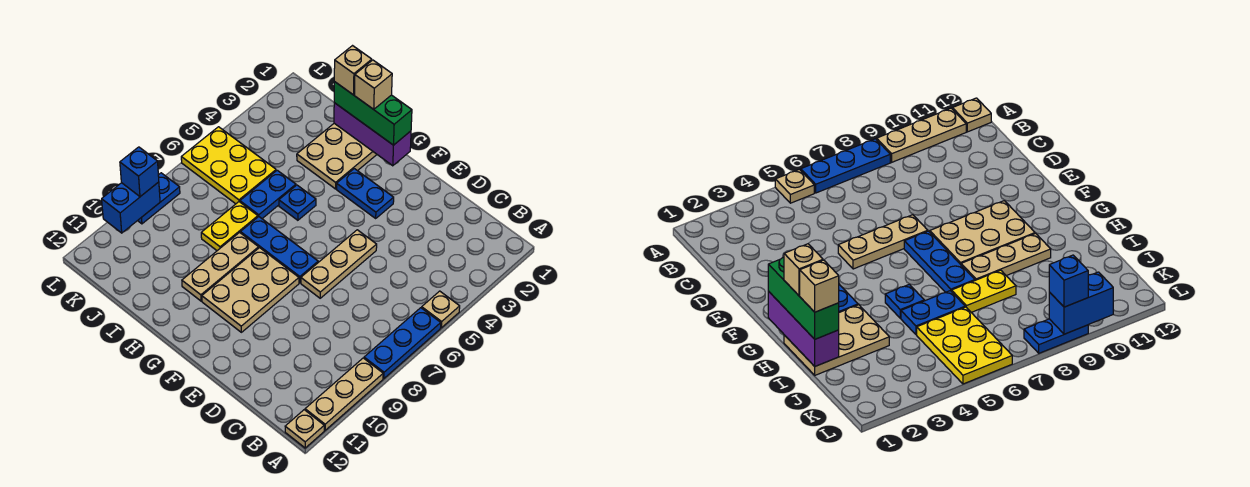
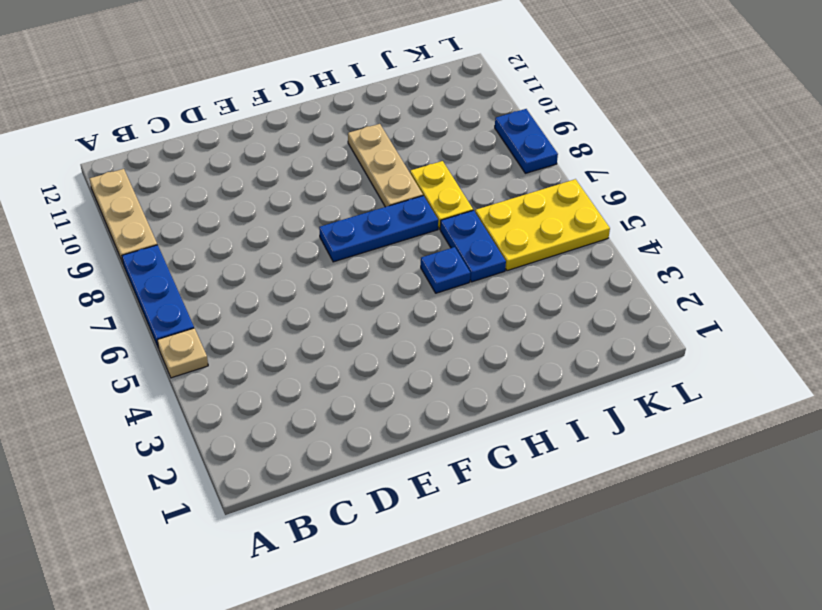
none -> tan 1x1 plate [285,410,324,448]
none -> tan 1x3 plate [301,230,377,298]
none -> blue 1x2 plate [336,169,394,218]

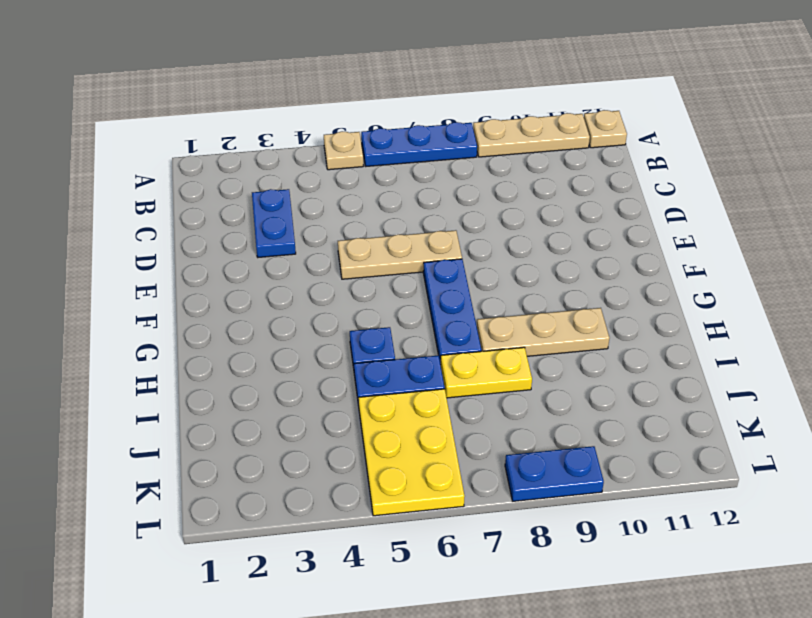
blue 1x2 plate [252,189,296,257] -> blue 1x2 plate moved to [336,169,394,218]
none -> tan 2x3 plate [202,248,299,332]
none -> tan 2x3 plate [297,123,377,189]
none -> purple 1x3 brick [334,103,411,166]

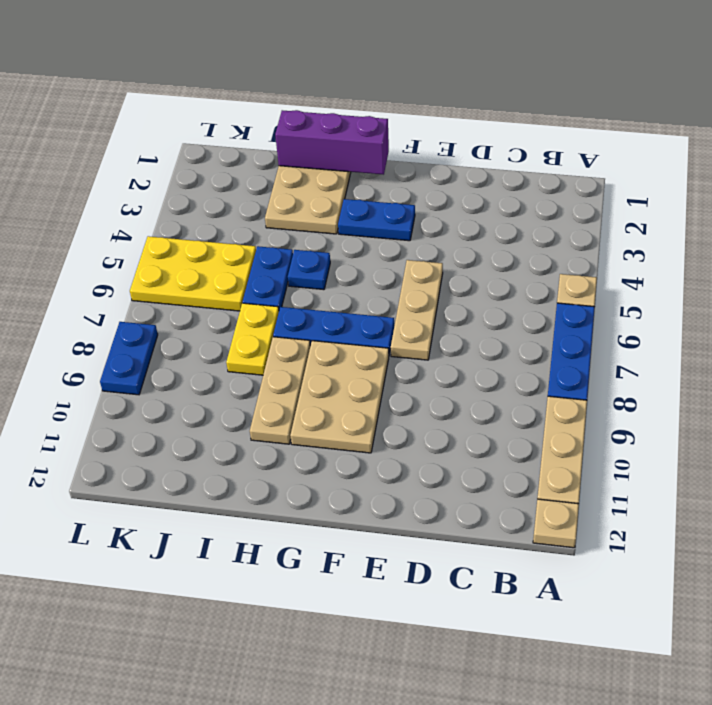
none -> blue 1x2 brick [102,182,160,233]
none -> green 1x3 brick [334,82,412,145]
none -> blue 1x1 brick [120,147,159,197]

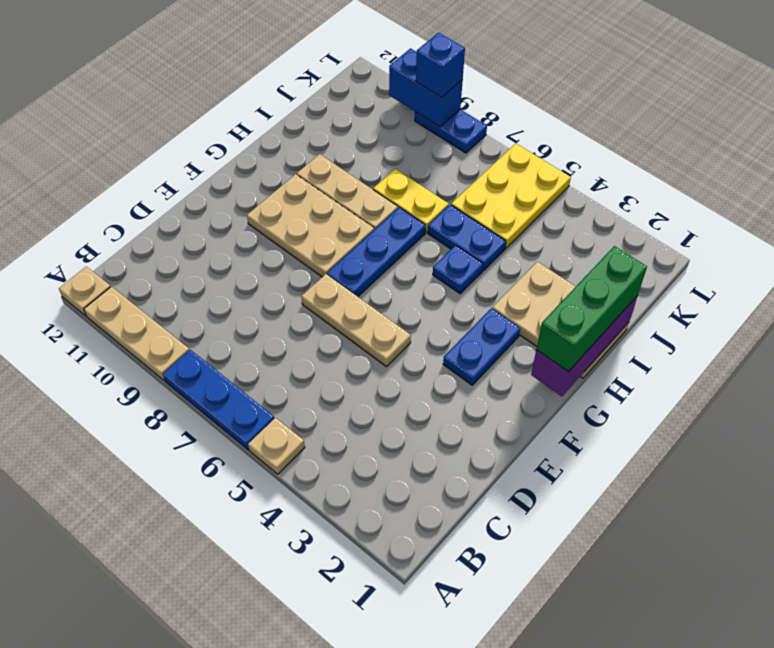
none -> tan 1x1 brick [355,60,392,109]
none -> tan 1x1 brick [334,46,372,95]

